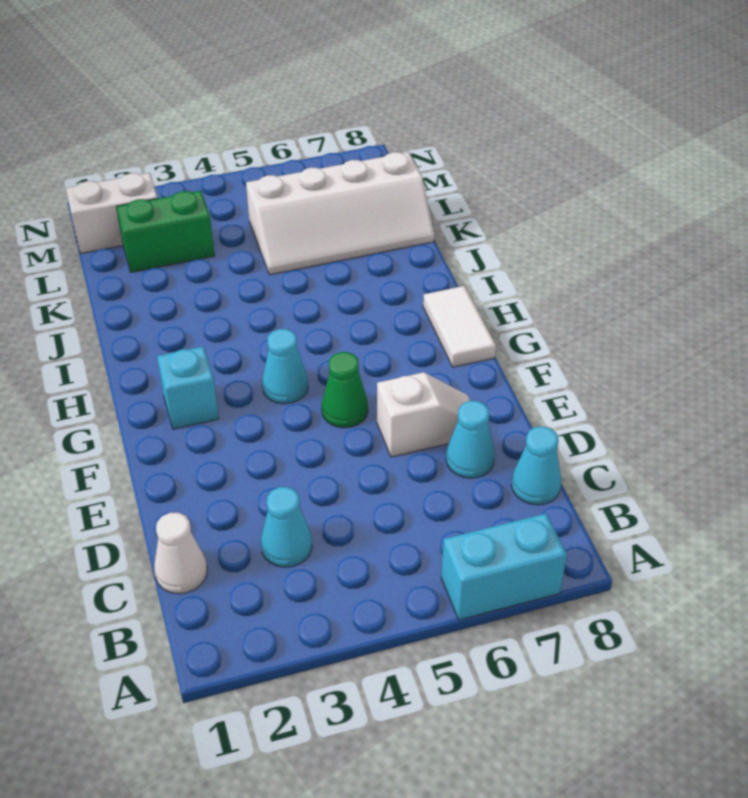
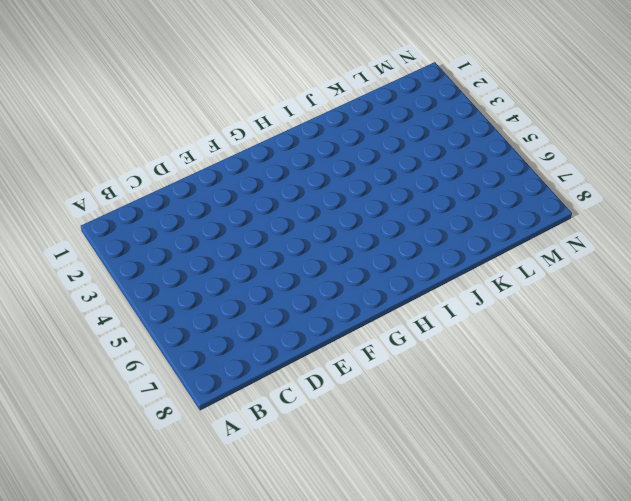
none -> cyan 1x2 brick [441,514,567,620]
none -> white 1x1 cone [154,513,207,594]
none -> cyan 1x1 cone [261,487,312,567]

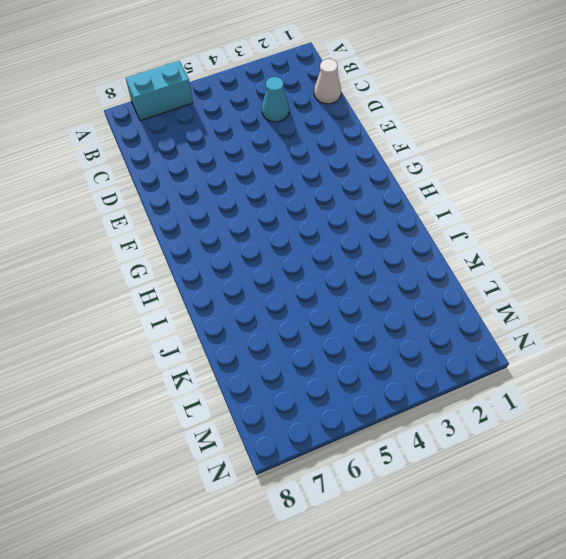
none -> cyan 1x1 cone [511,427,561,505]
none -> cyan 1x1 cone [446,401,495,478]
none -> white 1x2 slope [377,372,470,457]

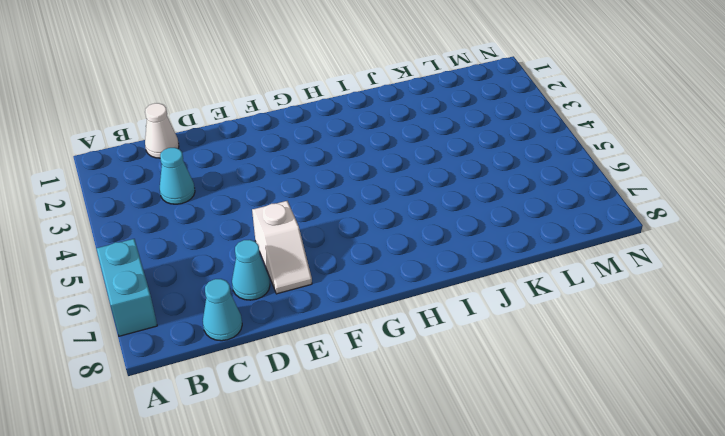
none -> green 1x1 cone [321,352,368,428]
none -> cyan 1x1 brick [157,346,219,429]
none -> cyan 1x1 cone [262,329,308,404]

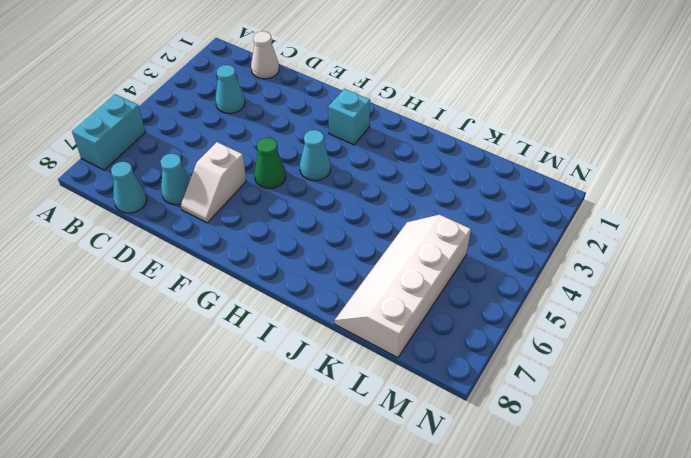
none -> white 1x2 tile [423,286,496,367]
none -> green 1x2 brick [116,191,215,272]
none -> white 1x2 brick [66,173,158,253]

